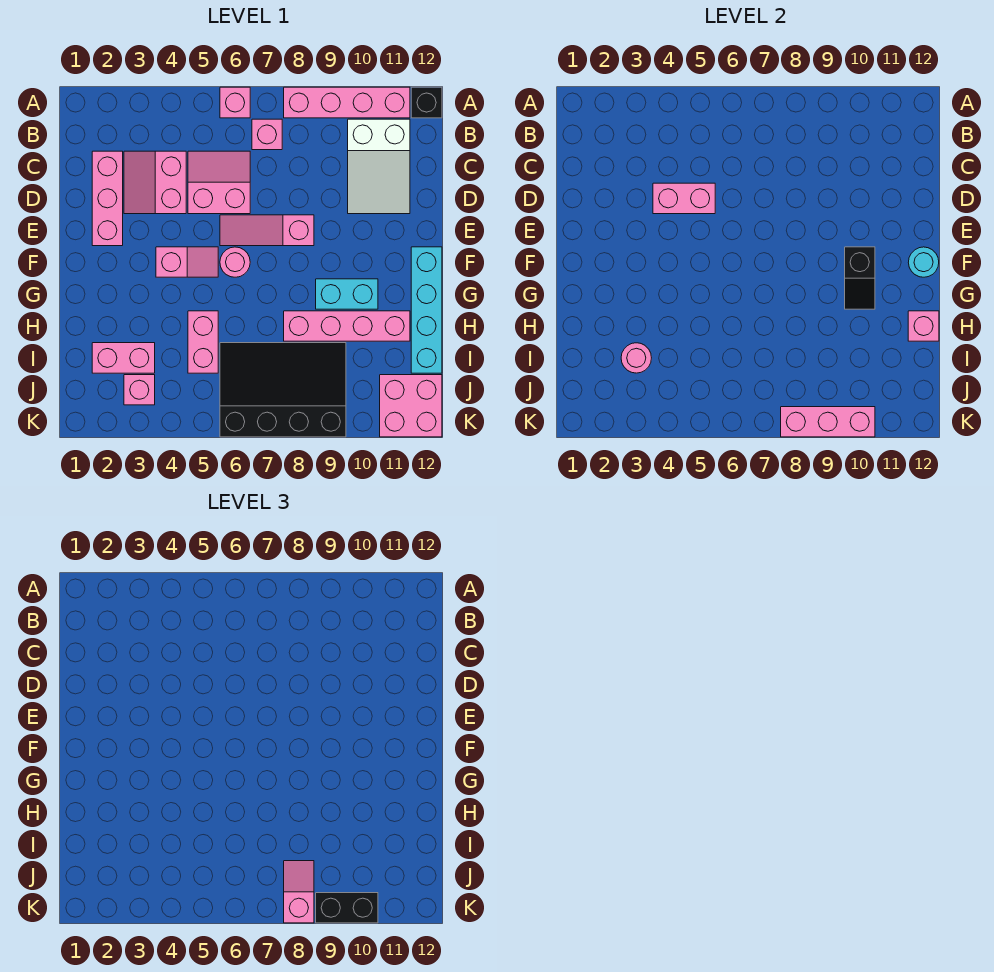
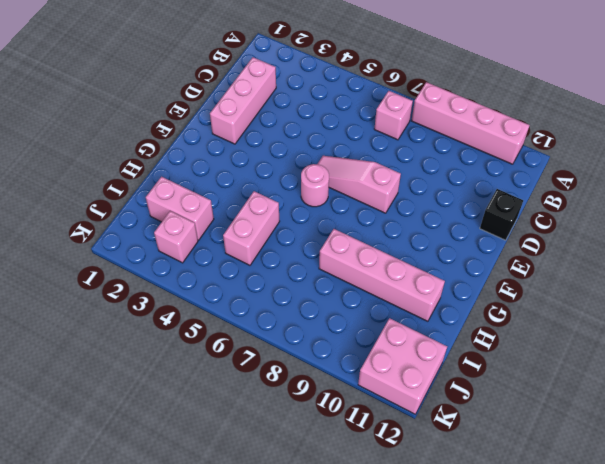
black 1x1 brick [480,189,523,240] -> black 1x1 brick moved to [411,87,442,118]
none -> pink 1x1 brick [220,87,250,118]
none -> white 2x3 slope [348,119,410,214]
none -> pink 2x2 slope [124,151,186,214]

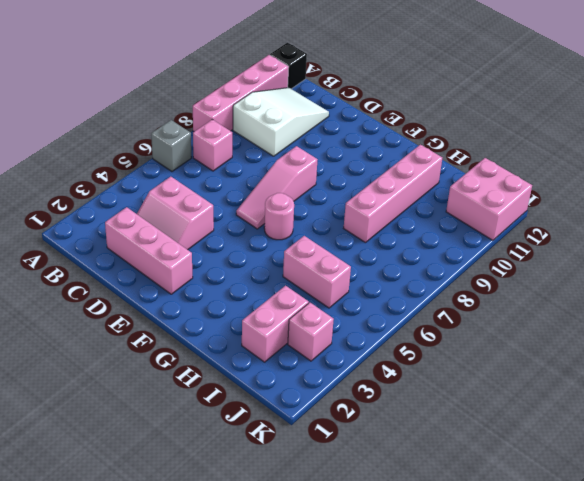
grey 1x1 brick [151,120,191,172] -> pink 1x1 brick [220,87,250,118]
white 2x3 slope [233,88,329,156] -> white 2x3 slope turned to [348,119,410,214]
none -> pink 2x2 slope [188,151,250,214]
none -> pink 1x2 slope [156,247,218,277]
none -> cyan 1x4 brick [411,247,442,373]

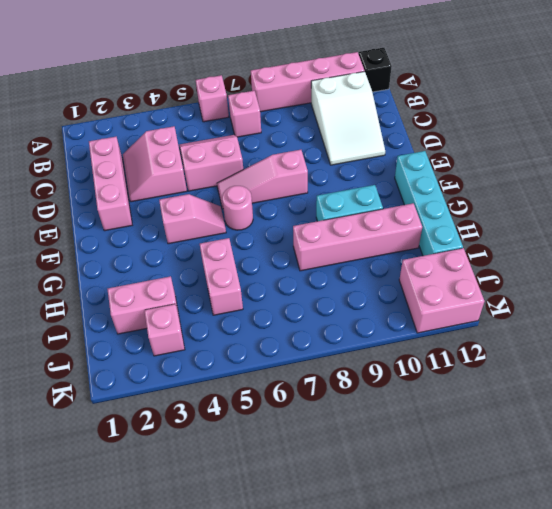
none -> black 3x4 slope [220,343,346,437]
none -> pink 1x2 brick [653,183,715,214]
none -> black 1x2 slope [845,247,875,309]

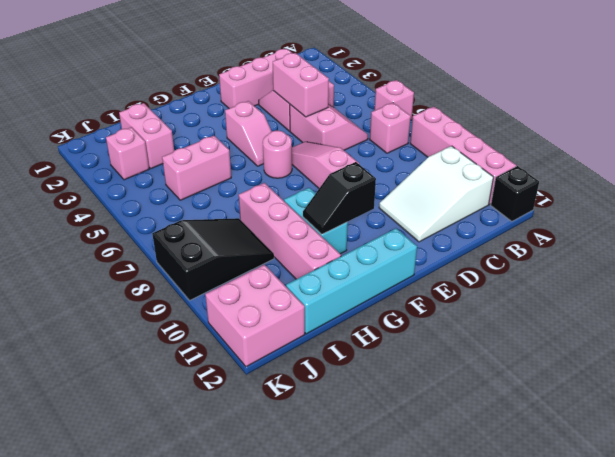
black 2x3 slope [152,218,274,300] -> black 3x4 slope [220,343,346,437]
none -> cyan 1x1 round brick [908,247,939,277]
none -> pink 1x1 brick [908,311,939,341]
none -> pink 1x1 round brick [621,343,651,373]

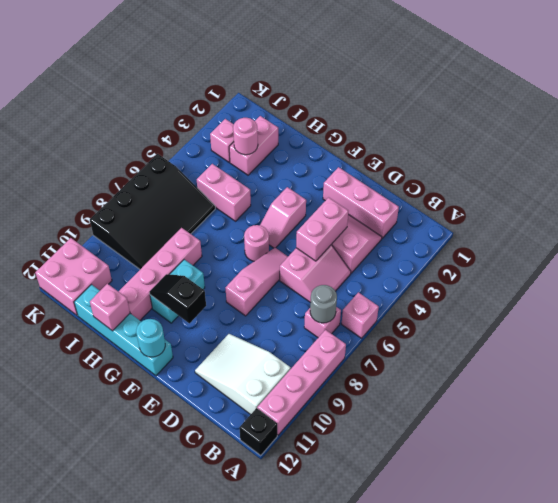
grey 1x1 round brick [310,285,337,323] -> none
none -> pink 1x3 brick [781,407,875,437]
none -> pink 1x2 slope [284,861,314,923]
none -> black 1x2 brick [316,893,378,923]

